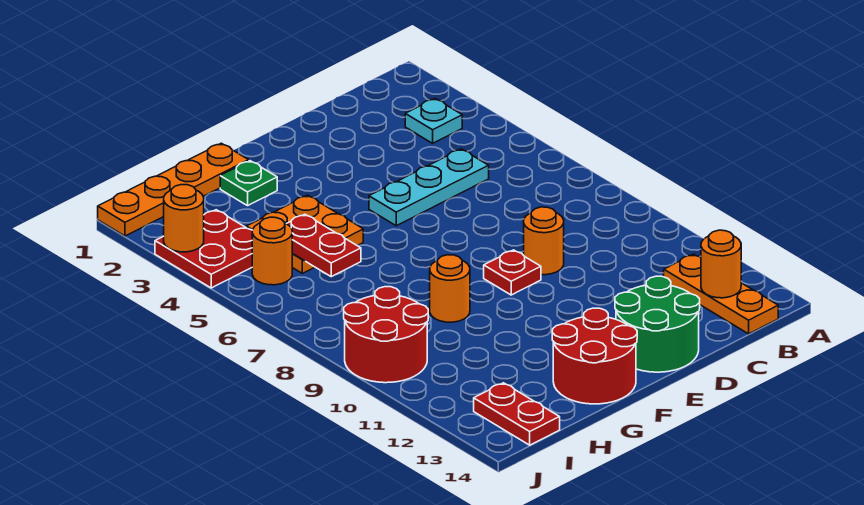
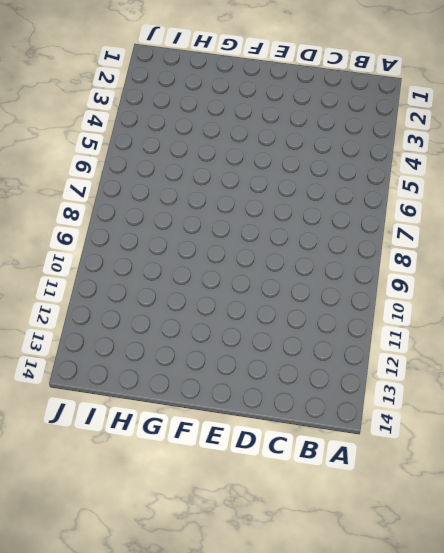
none -> cyan 1x1 plate [405,99,462,143]
none -> orange 1x3 plate [664,254,778,334]
none -> cyan 1x3 plate [369,149,489,226]

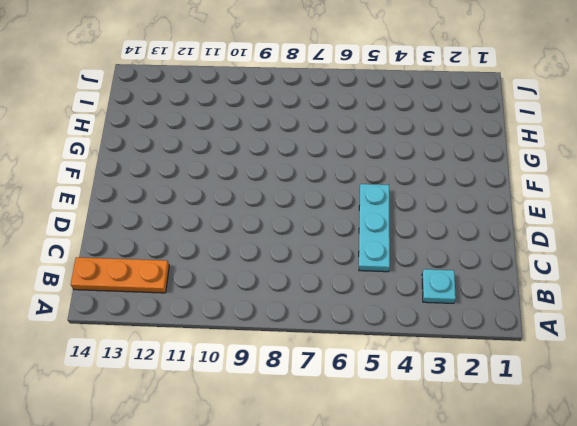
none -> orange 1x1 round brick [524,207,564,275]
none -> green 2x2 round brick [615,276,700,372]
none -> red 1x1 plate [484,250,541,295]

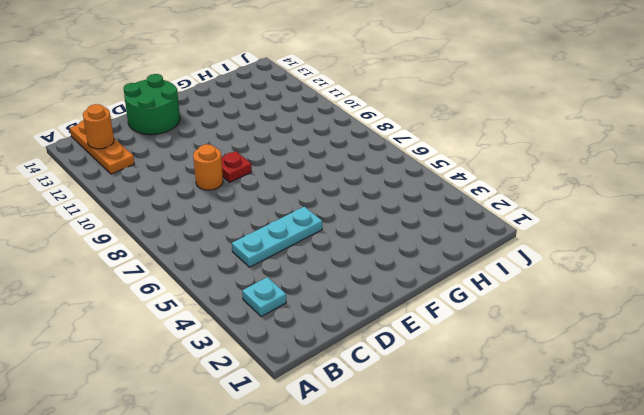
none -> red 2x2 round brick [552,308,637,404]
none -> orange 1x4 plate [98,143,249,236]
none -> green 1x1 plate [220,161,277,206]

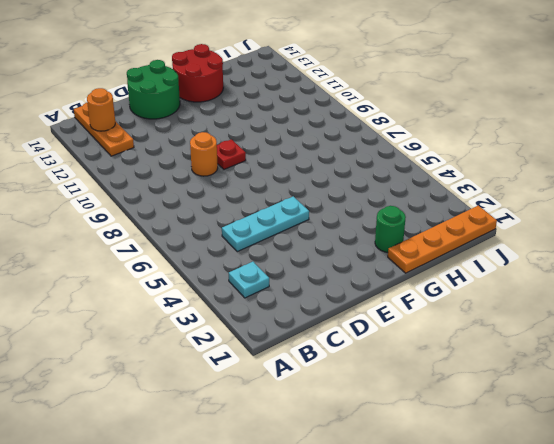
green 1x1 round brick [375,206,406,252] -> green 1x1 plate [220,161,277,206]
none -> orange 2x2 plate [246,195,363,273]
none -> orange 1x1 round brick [430,255,470,322]
none -> red 2x2 plate [155,210,253,288]

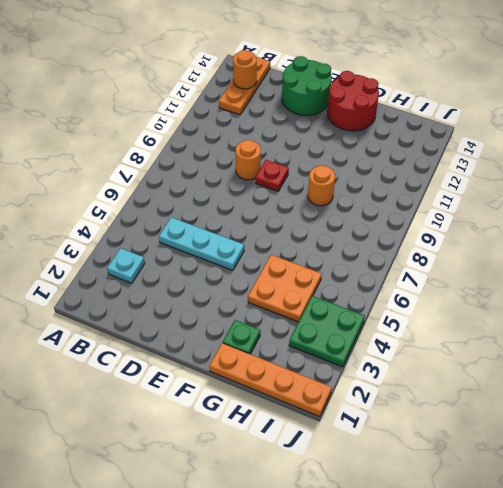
green 2x2 plate [289,296,365,367] -> red 2x2 plate [155,210,253,288]
none -> orange 1x1 round brick [252,217,292,285]
none -> red 2x2 round brick [344,287,428,383]
none -> red 1x2 plate [474,383,560,445]

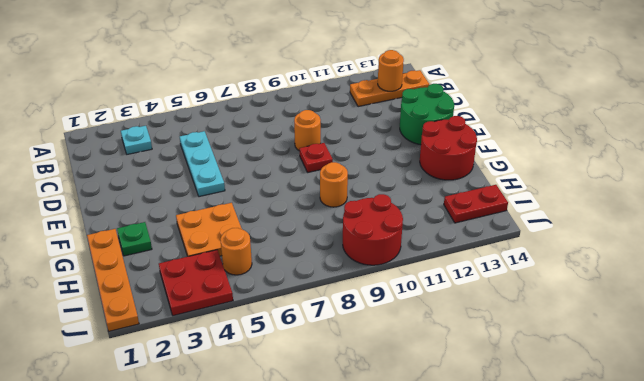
none -> red 1x2 plate [287,214,361,277]
none -> orange 1x1 round brick [164,185,204,252]

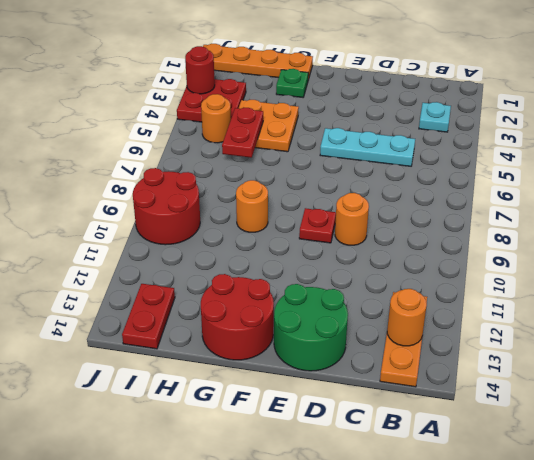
red 1x1 round brick [185,46,215,94] -> orange 1x1 round brick [164,185,204,252]

